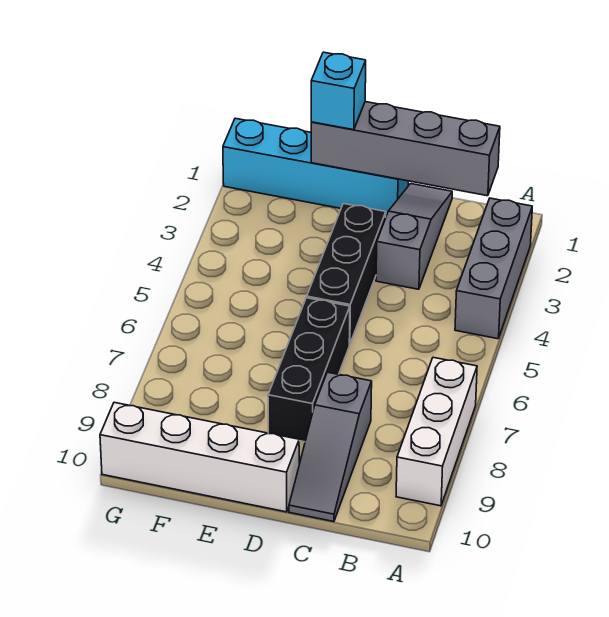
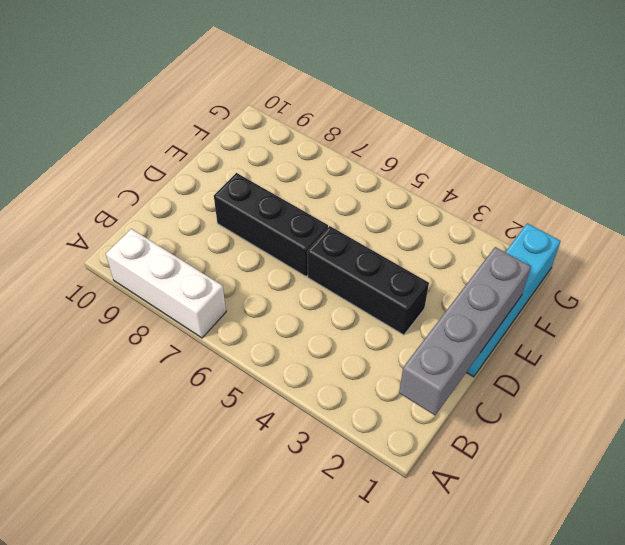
none -> grey 1x3 brick [455,198,532,339]
none -> grey 1x3 slope [376,184,452,289]

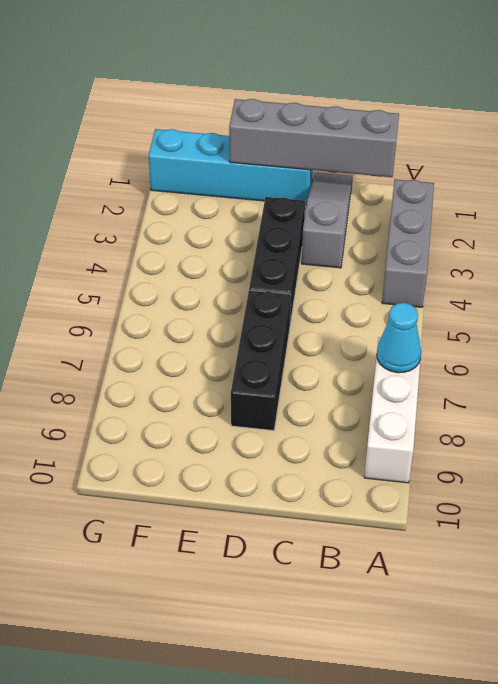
cyan 1x1 cone [377,303,421,373] -> none
none -> grey 1x3 slope [289,372,372,522]
none -> white 1x4 brick [100,402,299,512]

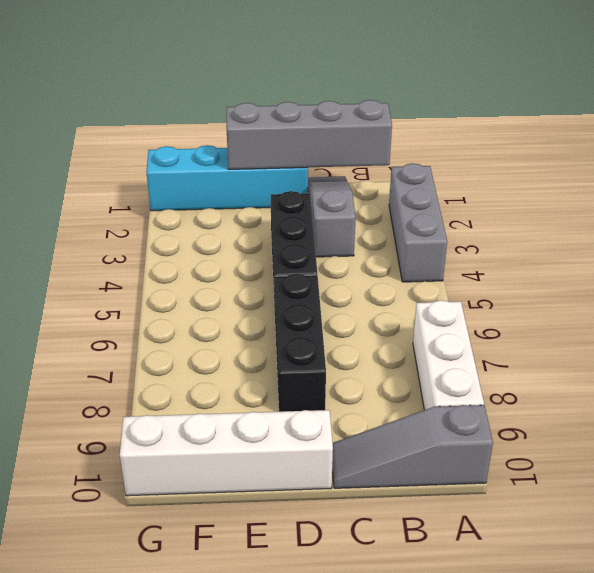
grey 1x3 slope [332,405,493,488] -> grey 1x3 slope turned to [289,372,372,522]
none -> cyan 1x1 brick [311,52,366,130]

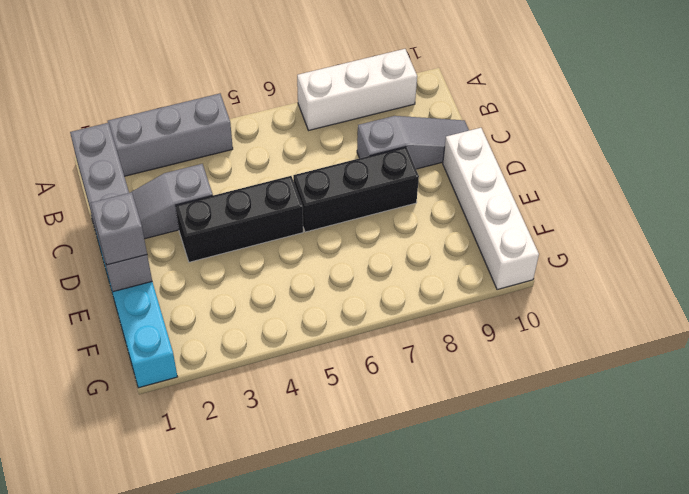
grey 1x1 brick [91,192,147,265] -> cyan 1x1 brick [311,52,366,130]

